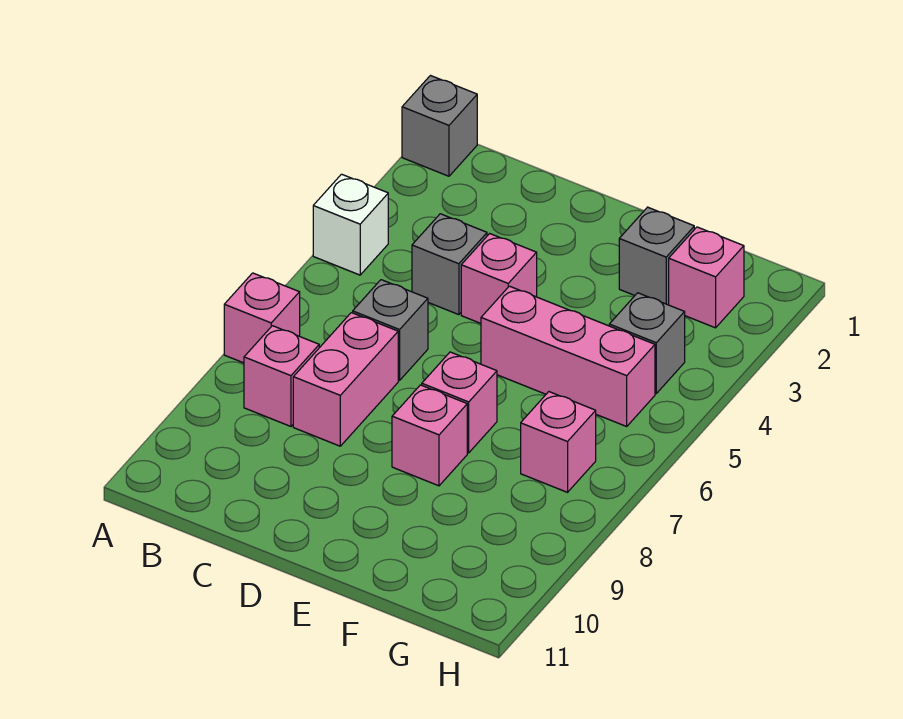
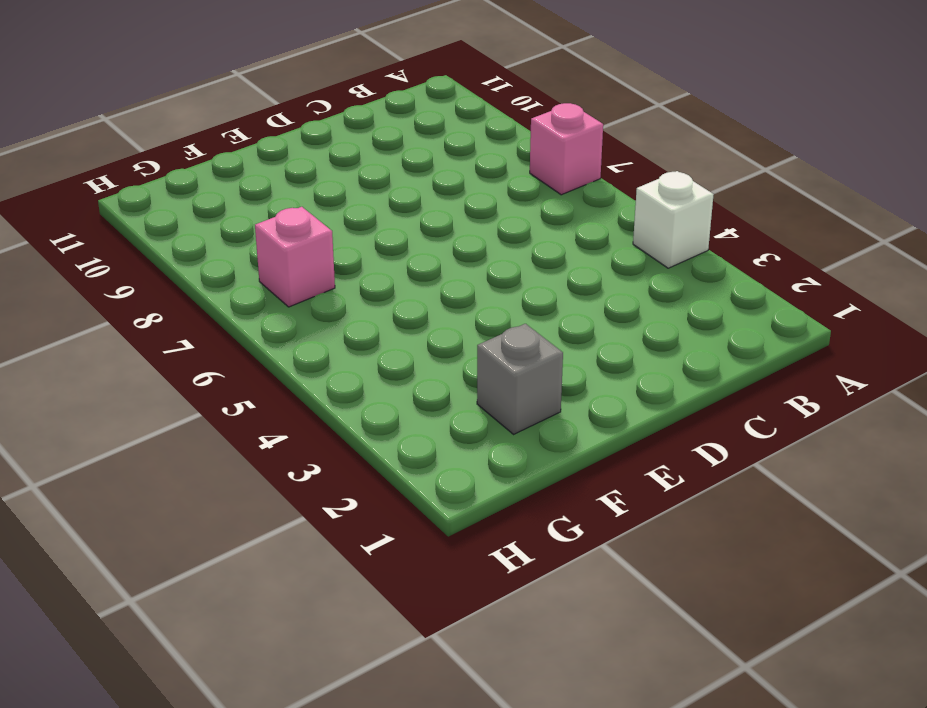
none -> grey 1x1 brick [402,76,477,176]
none -> pink 1x1 brick [244,326,319,426]
none -> grey 1x1 brick [412,214,487,315]

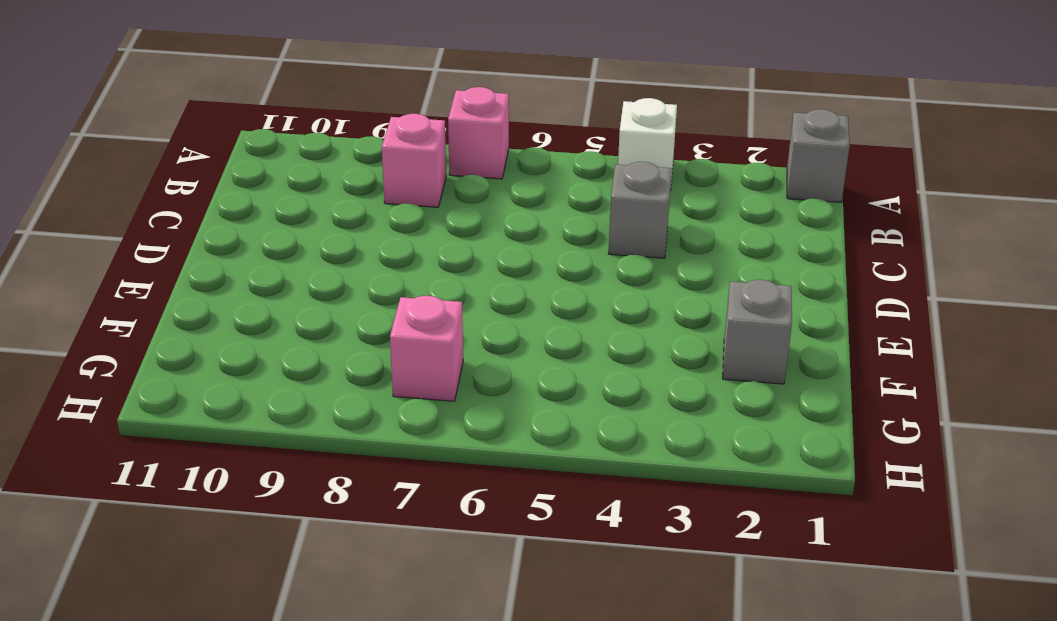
none -> grey 1x1 brick [353,280,428,380]
none -> pink 1x2 brick [293,313,398,446]
none -> pink 1x1 brick [461,234,537,323]

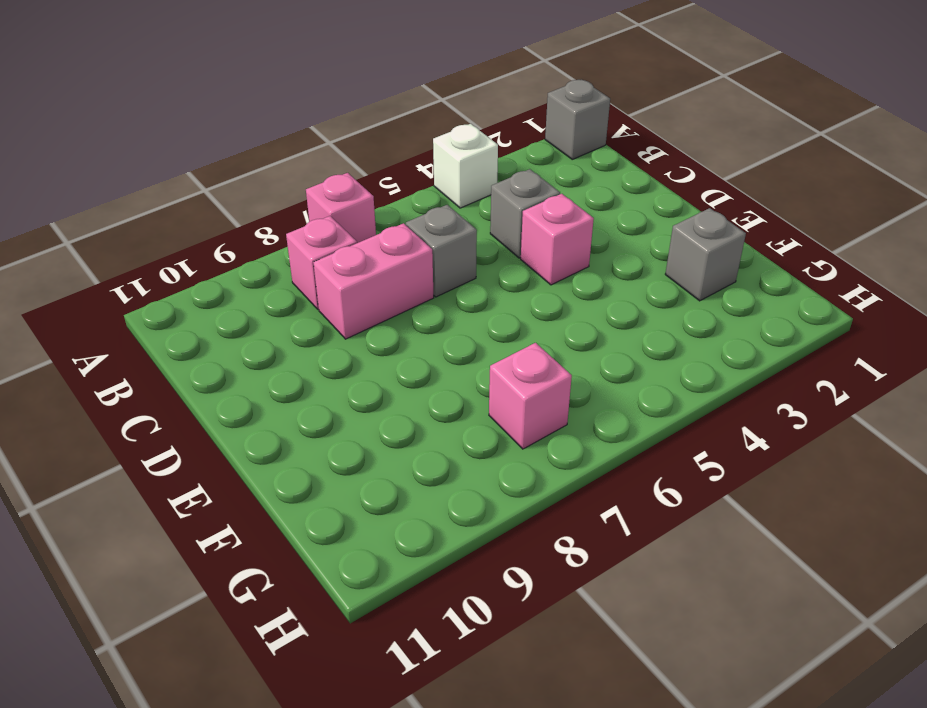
none -> pink 1x3 brick [481,286,655,426]
none -> pink 1x1 brick [422,352,497,453]
none -> pink 1x1 brick [392,385,467,486]

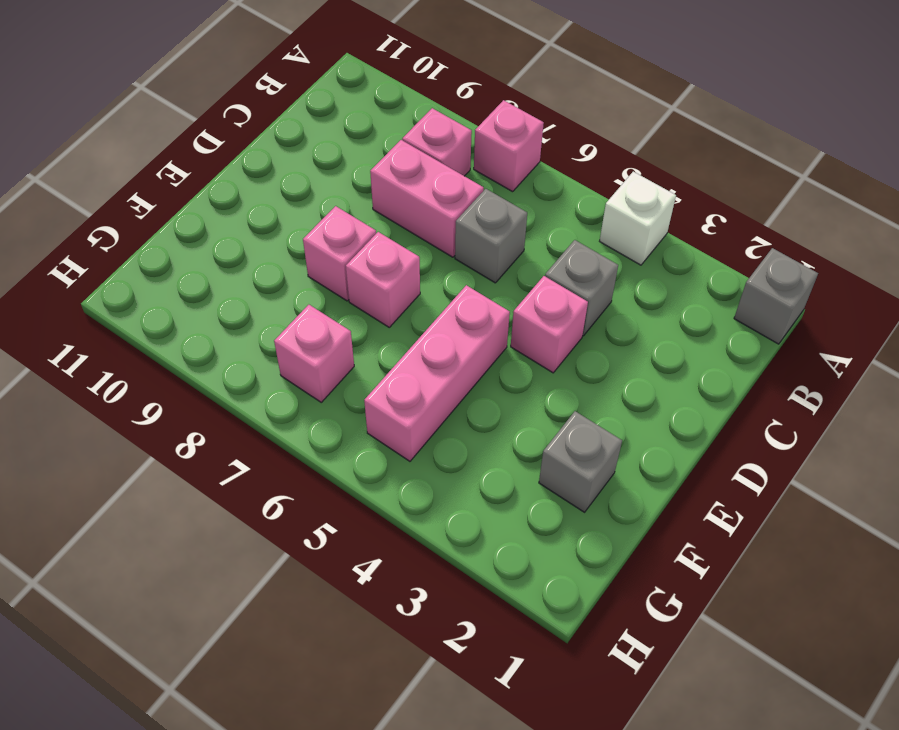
none -> pink 1x1 brick [669,227,744,328]
none -> grey 1x1 brick [609,293,685,393]

